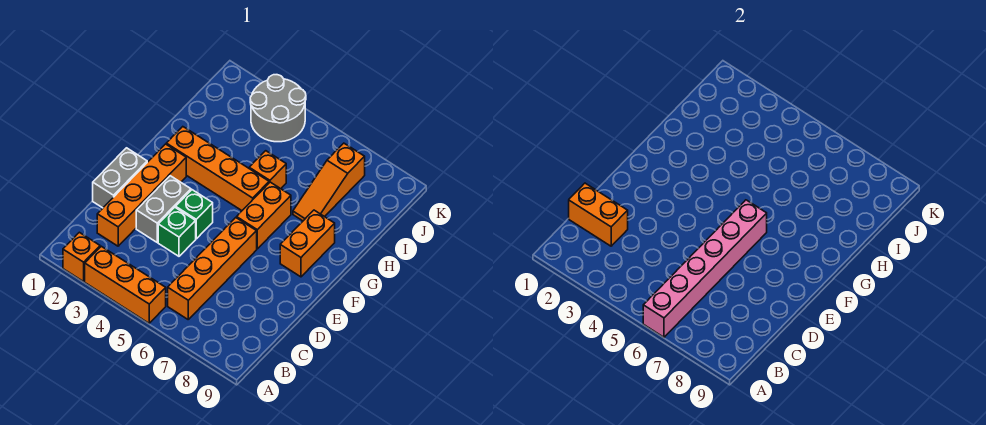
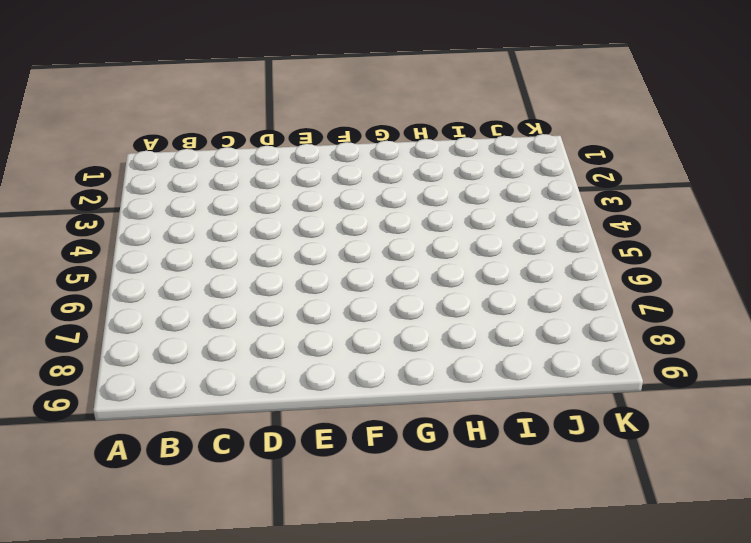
none -> orange 1x1 brick [63,232,100,281]
none -> orange 1x3 brick [85,246,166,323]
none -> orange 1x4 brick [168,218,257,319]

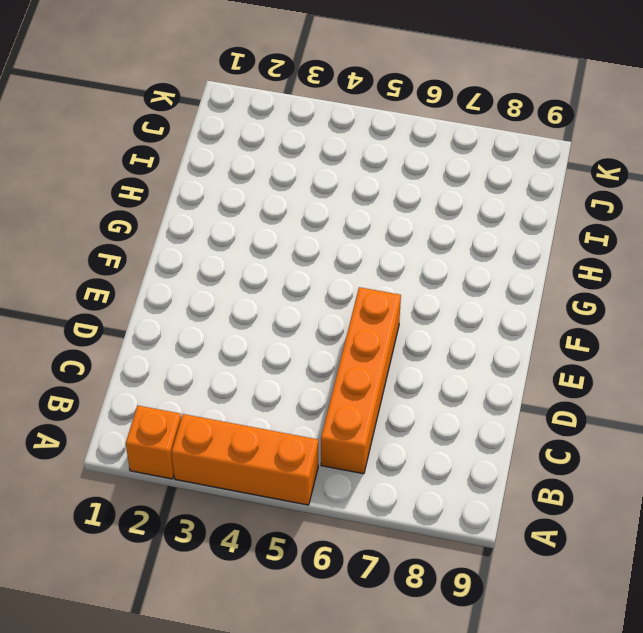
none -> orange 1x4 brick [97,144,186,246]
none -> grey 1x2 brick [93,148,147,208]
none -> grey 1x2 brick [136,176,191,242]

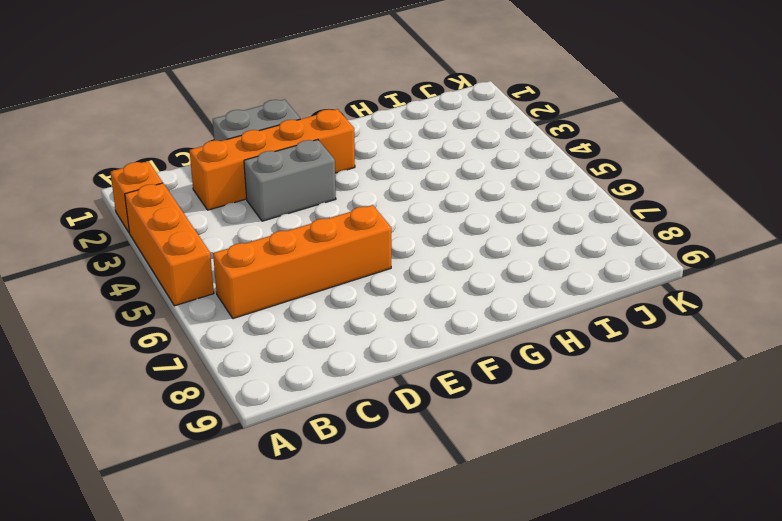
none -> green 1x1 brick [158,207,196,256]
none -> green 1x1 brick [176,190,213,239]
none -> orange 1x2 brick [237,182,291,249]

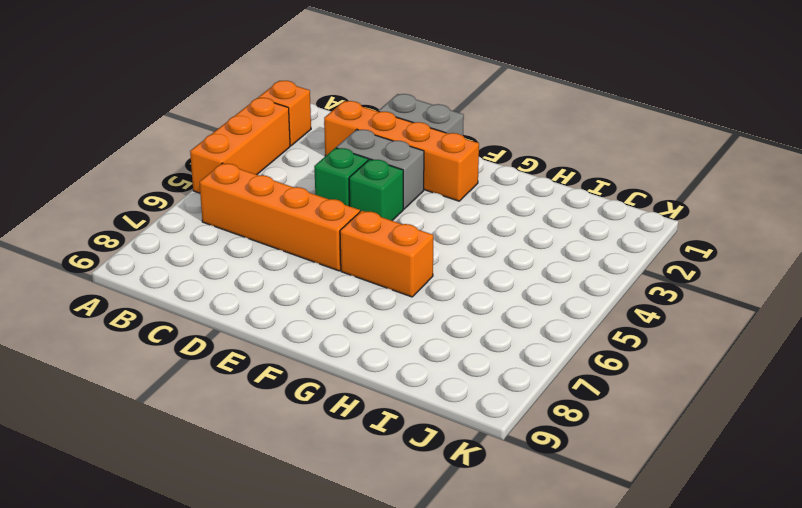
none -> orange 1x2 brick [280,210,335,277]
none -> orange 1x4 brick [166,127,269,210]
none -> orange 1x1 brick [249,151,286,189]

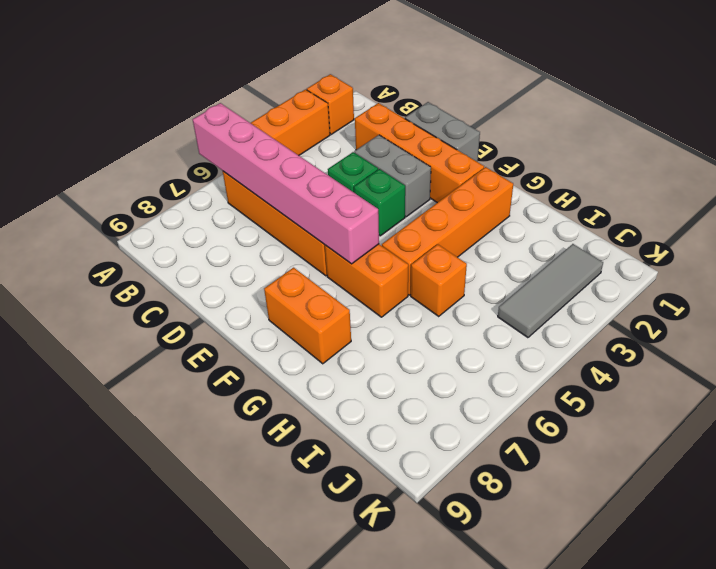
grey 1x3 tile [498,244,603,338] -> grey 2x2 round brick [250,75,306,142]
none -> orange 1x3 slope [293,143,365,221]
none -> orange 1x2 brick [569,183,628,246]

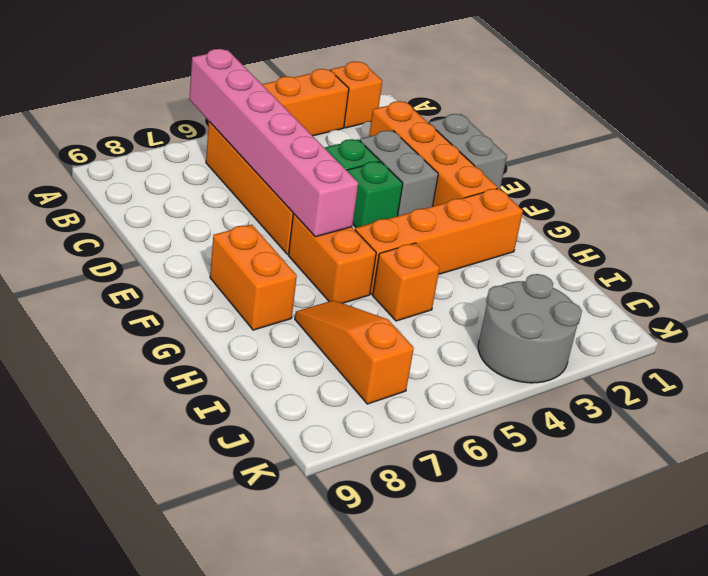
none -> orange 1x2 brick [569,183,628,246]

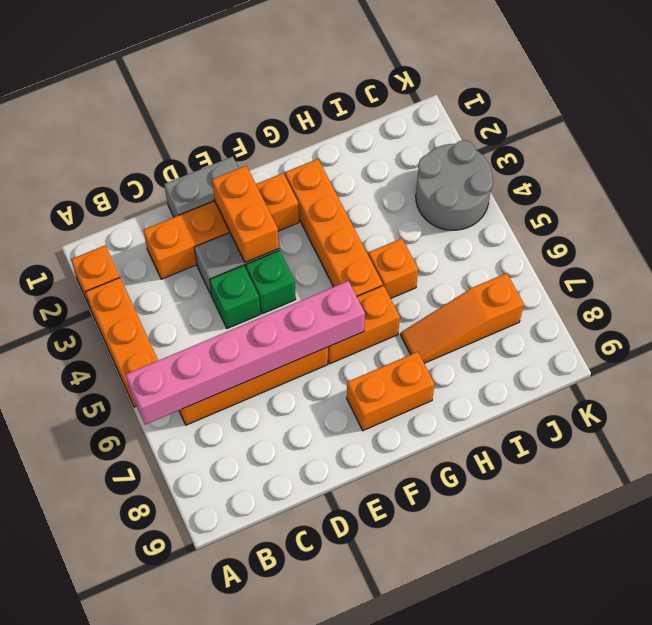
orange 1x2 brick [212,166,279,262] -> orange 1x2 brick moved to [569,183,628,246]

